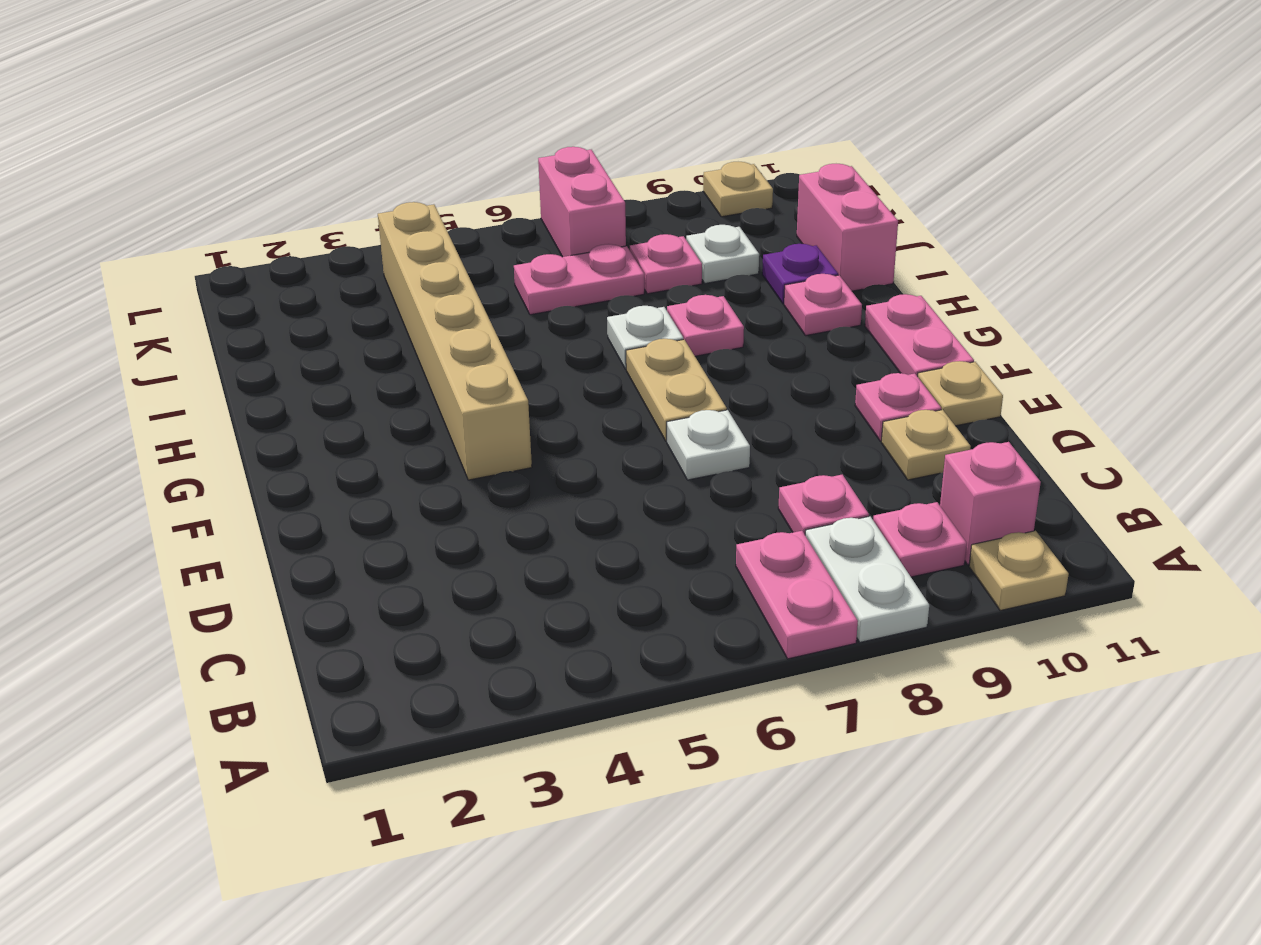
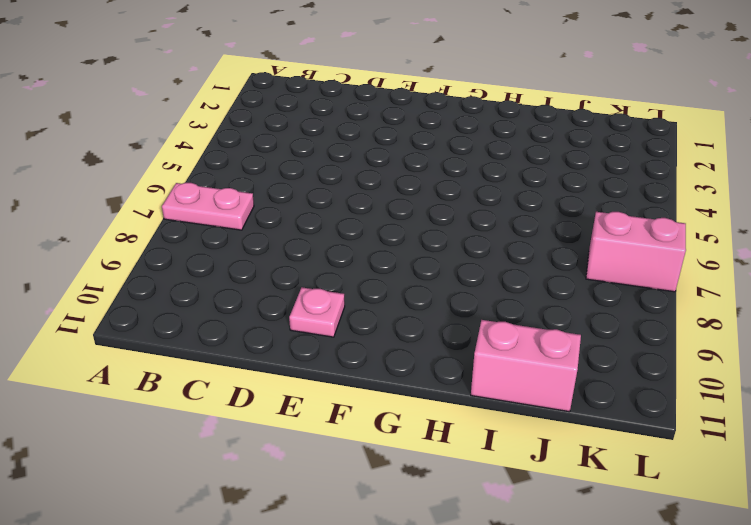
none -> white 1x2 plate [805,516,929,642]
none -> tan 1x1 plate [969,531,1069,611]
none -> pink 1x1 plate [873,502,967,577]

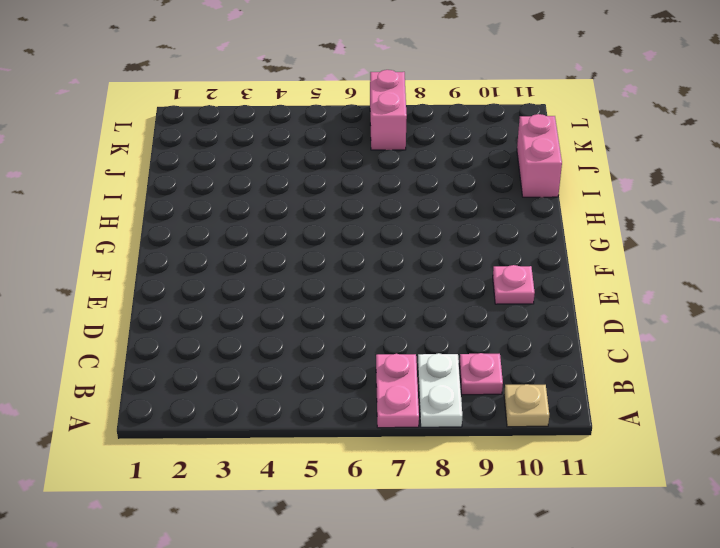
none -> pink 1x1 brick [940,442,1041,564]
none -> pink 1x1 plate [778,475,869,534]
none -> tan 1x1 plate [881,410,971,480]

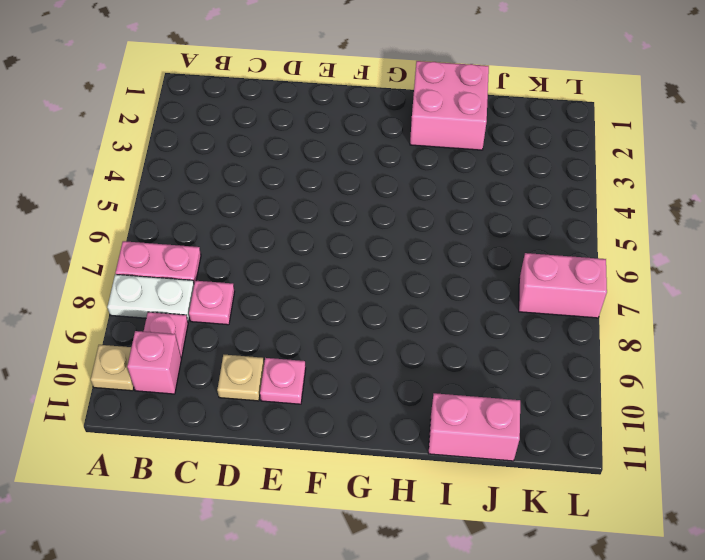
pink 2x2 brick [410,61,489,150] -> none
none -> white 1x1 plate [667,410,750,480]
none -> tan 1x1 plate [918,361,1003,426]
none -> tan 1x6 brick [378,202,532,480]

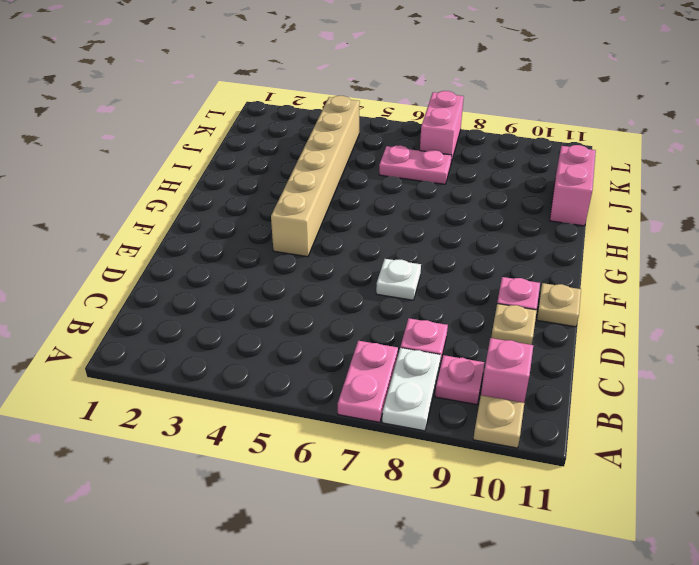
none -> tan 1x2 plate [626,339,727,441]
none -> pink 1x2 plate [865,294,974,377]
none -> white 1x1 plate [607,305,683,369]

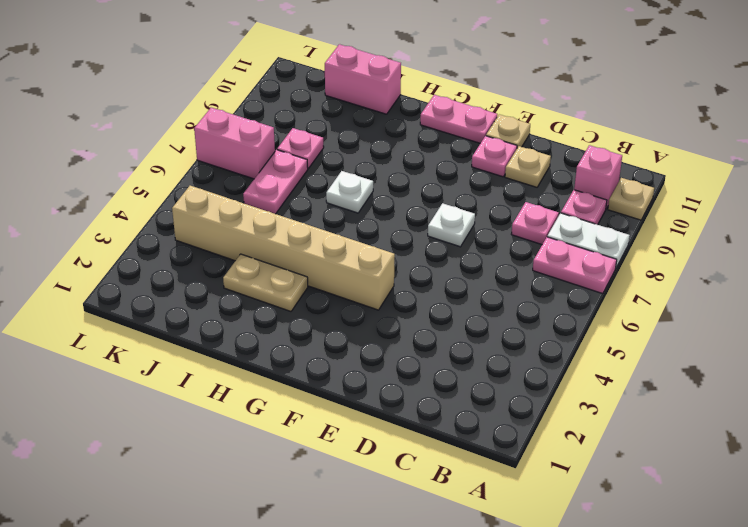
tan 1x2 plate [223,254,308,311] -> tan 1x2 plate moved to [626,339,727,441]
none -> pink 1x1 plate [667,295,744,356]
none -> pink 1x1 plate [784,274,862,336]
none -> purple 1x1 plate [762,244,838,304]

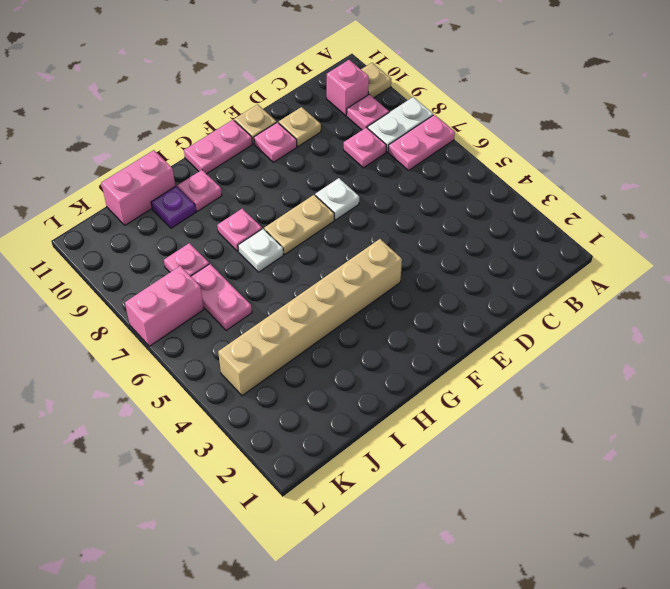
none -> white 1x1 plate [686,225,759,283]
none -> tan 1x1 plate [703,162,773,217]

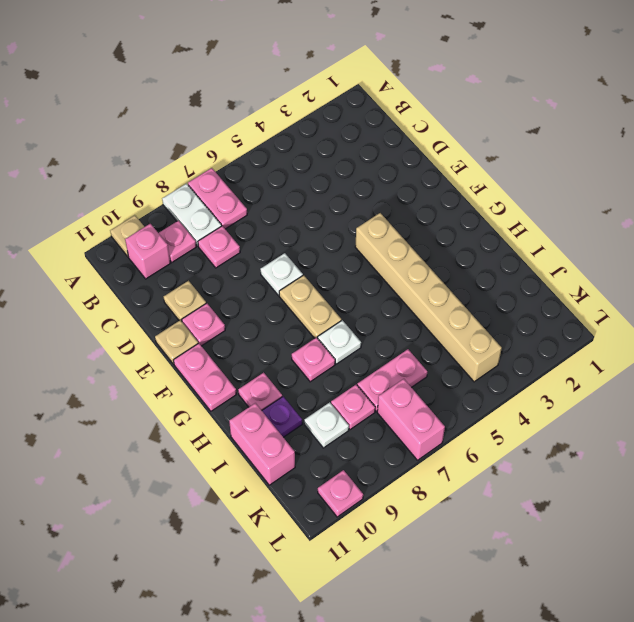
pink 1x1 plate [318,470,363,517] -> tan 1x1 plate [703,162,773,217]

